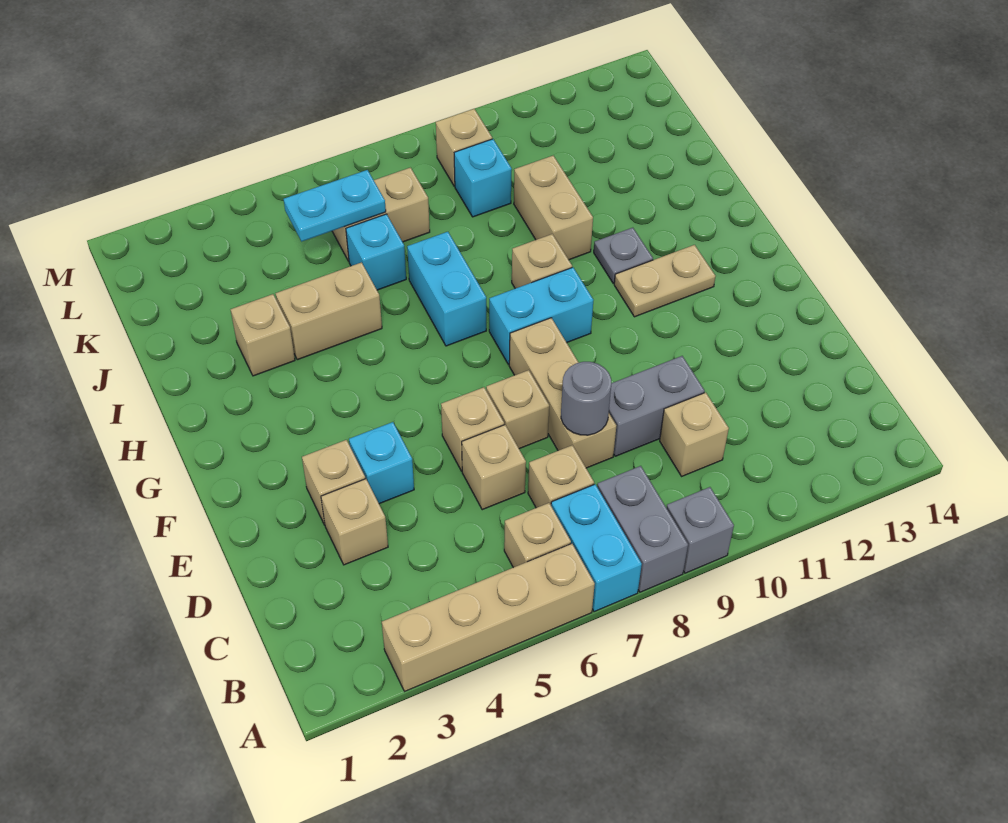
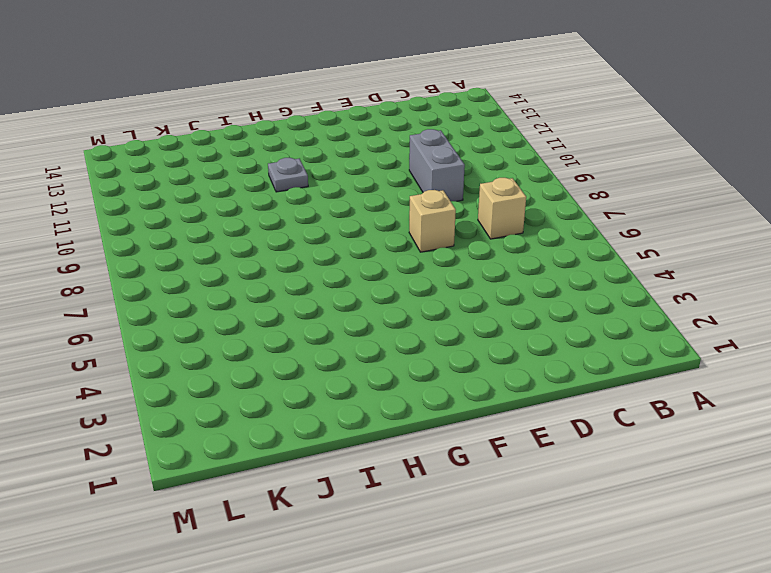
none -> tan 1x4 brick [382,544,595,691]
none -> cyan 1x2 brick [551,484,642,612]
none -> grey 1x2 brick [597,466,688,592]

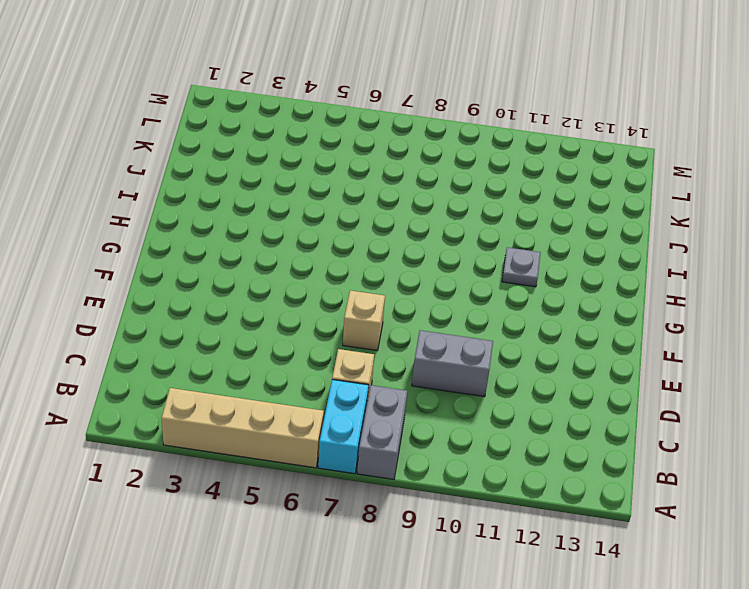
none -> grey 1x1 brick [667,487,734,573]
none -> tan 1x1 brick [504,503,571,568]
none -> tan 1x1 brick [660,392,729,476]

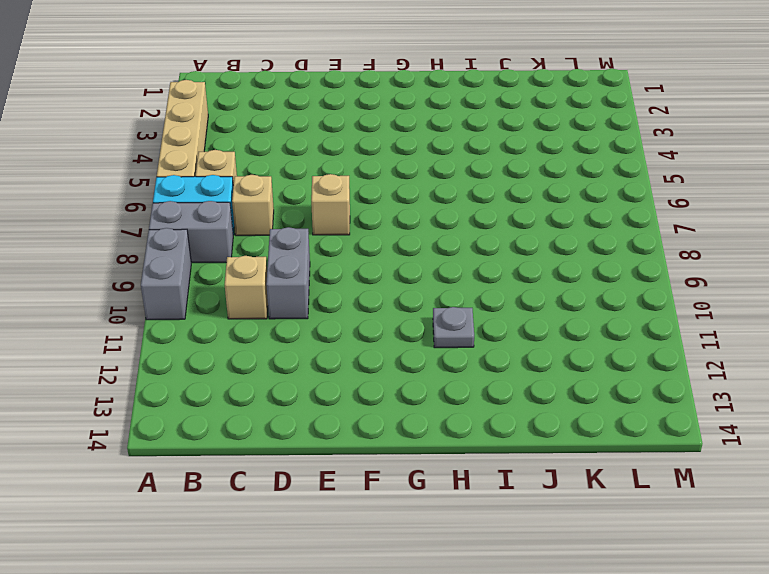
grey 1x2 brick [141,228,191,320] -> grey 1x1 brick [667,487,734,573]
none -> tan 1x1 brick [321,479,388,565]
none -> tan 1x1 brick [462,425,526,510]
none -> tan 1x3 brick [509,318,616,468]

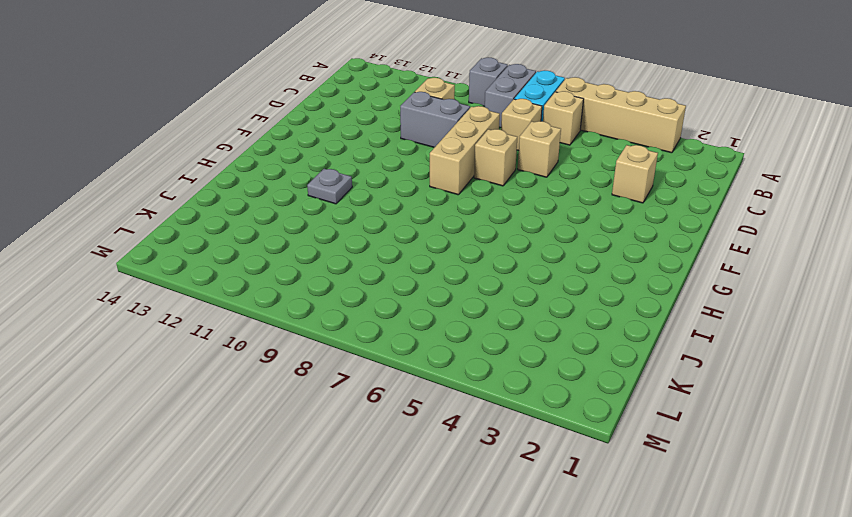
none -> tan 1x1 brick [302,440,365,525]
none -> cyan 1x1 brick [349,422,414,504]
none -> tan 1x1 brick [441,387,504,471]

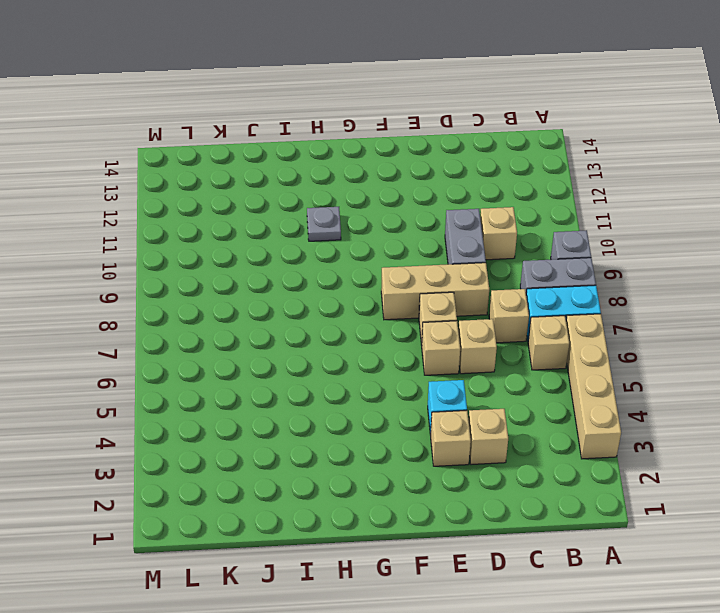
none -> cyan 1x2 brick [489,267,593,365]
none -> tan 1x2 plate [614,245,716,317]
none -> cyan 1x2 brick [407,232,486,346]

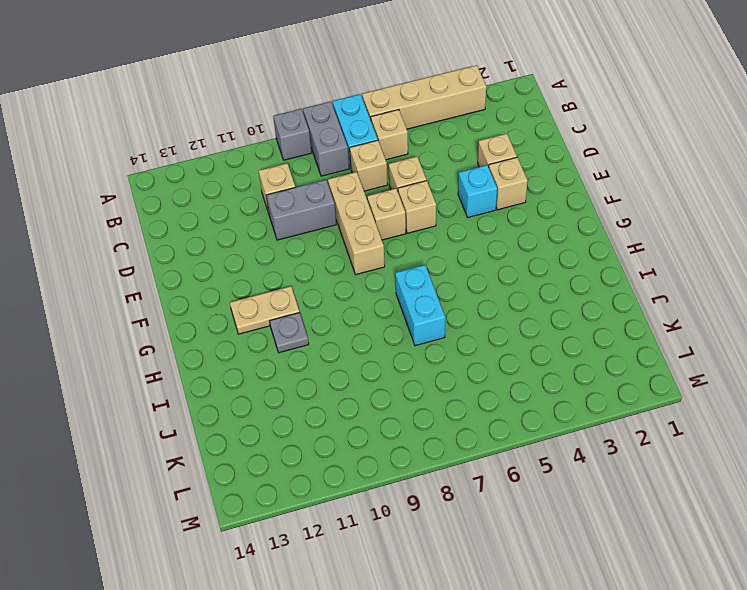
none -> cyan 1x2 brick [489,267,593,365]
none -> tan 1x1 brick [512,234,572,289]
none -> tan 1x1 brick [231,294,295,376]

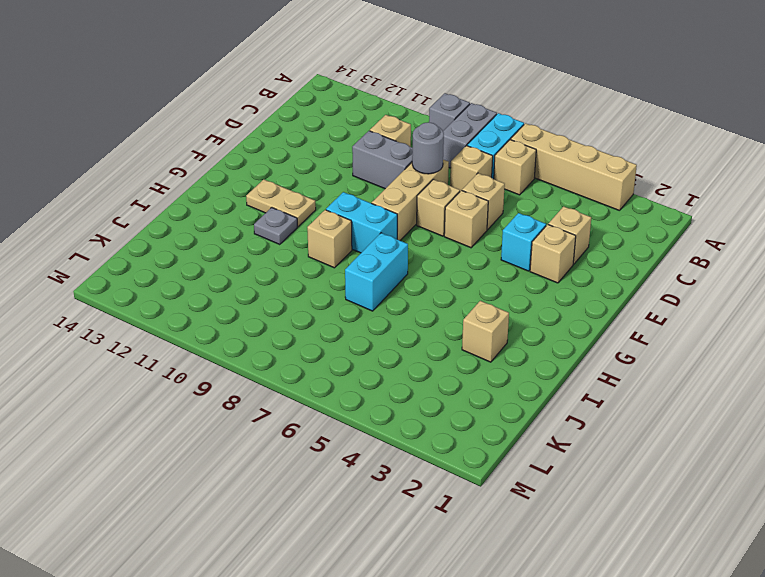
none -> tan 1x2 brick [275,262,382,360]
none -> tan 1x2 brick [514,156,593,260]
none -> cyan 1x1 brick [346,214,406,290]

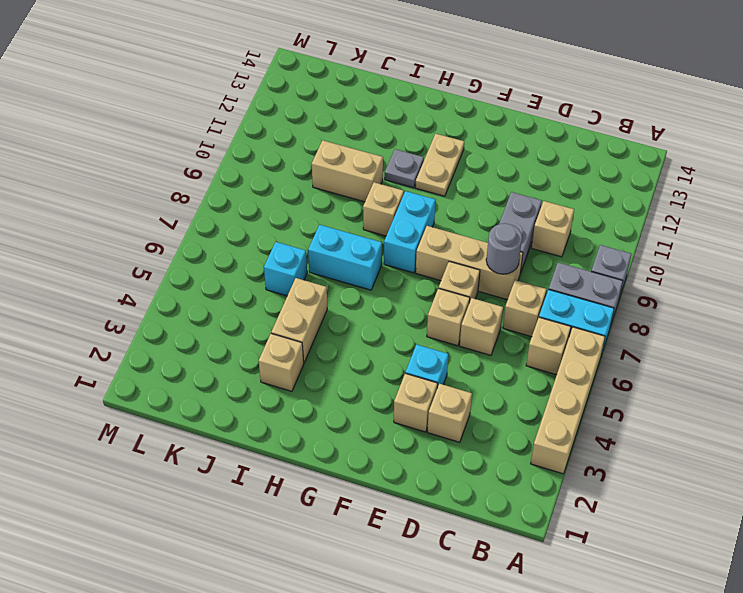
none -> tan 1x2 brick [332,168,430,261]
none -> cyan 1x1 brick [454,139,512,217]
none -> tan 1x1 brick [436,109,492,186]

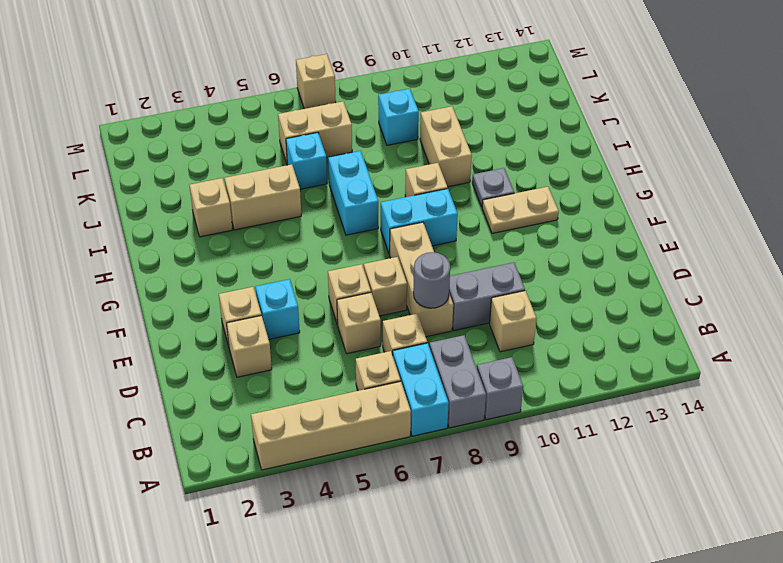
tan 1x1 brick [296,54,336,109] -> tan 1x1 brick moved to [436,109,492,186]
none -> cyan 1x2 plate [284,170,386,242]

